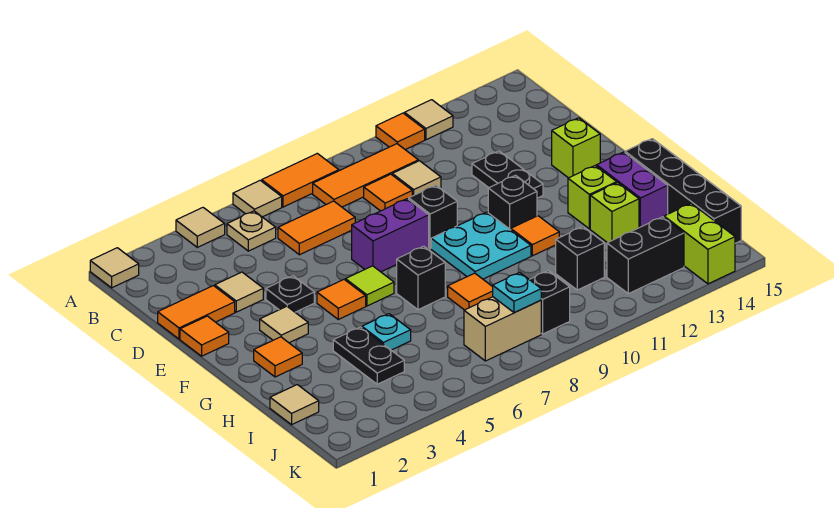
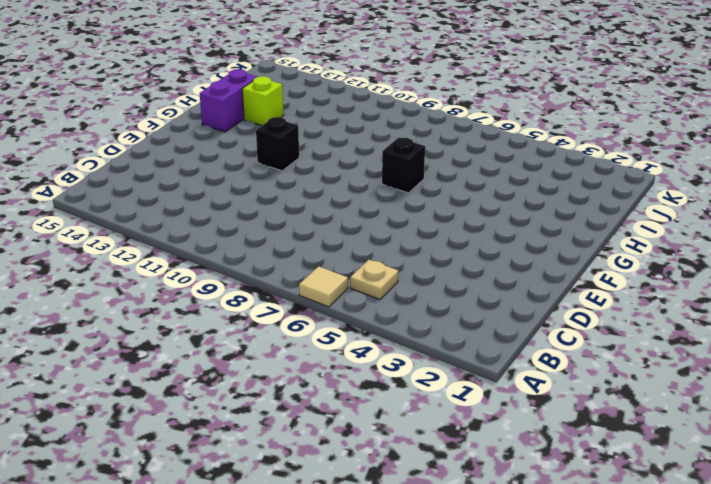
none -> tan 1x1 tile [90,248,139,288]
none -> tan 1x1 tile [176,208,225,247]
none -> orange 1x2 tile [262,153,339,207]
none -> orange 1x1 tile [376,113,425,150]

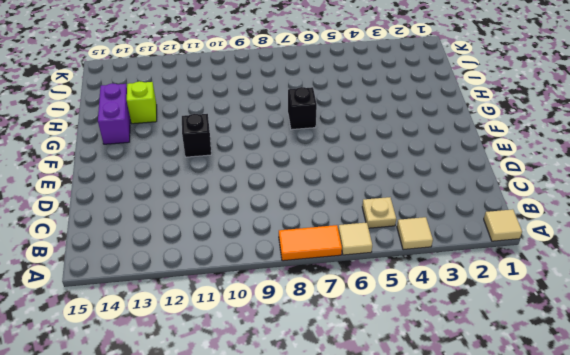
none -> orange 1x1 tile [376,113,425,150]
none -> tan 1x1 tile [404,100,453,140]
none -> orange 1x3 tile [313,144,418,207]
none -> orange 1x2 tile [278,201,355,255]

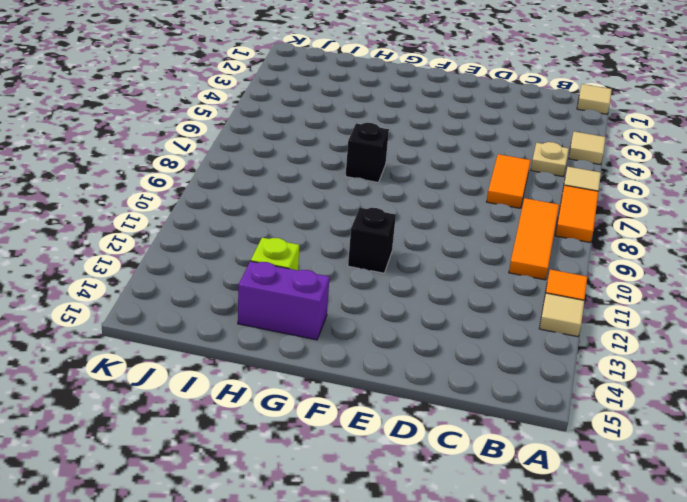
none -> orange 1x1 tile [364,174,412,211]
none -> tan 1x1 tile [392,161,441,196]
none -> orange 1x2 tile [158,286,235,339]
none -> tan 1x1 tile [215,272,263,312]

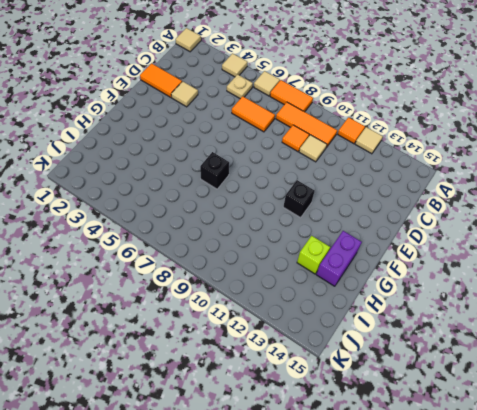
none -> black 1x2 plate [472,151,543,198]
none -> orange 1x1 tile [180,316,229,356]
none -> black 1x1 plate [266,276,314,312]
none -> purple 1x2 brick [352,199,429,272]

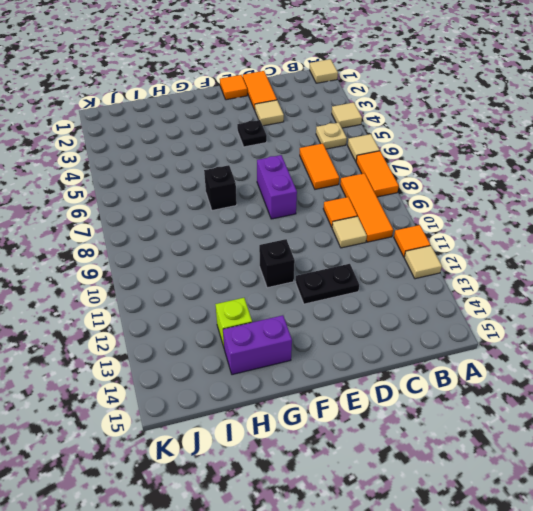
none -> black 1x1 brick [409,185,457,249]
none -> lime 1x1 brick [552,118,600,178]
none -> tan 1x1 tile [260,306,308,343]
none -> orange 1x1 tile [317,280,366,319]

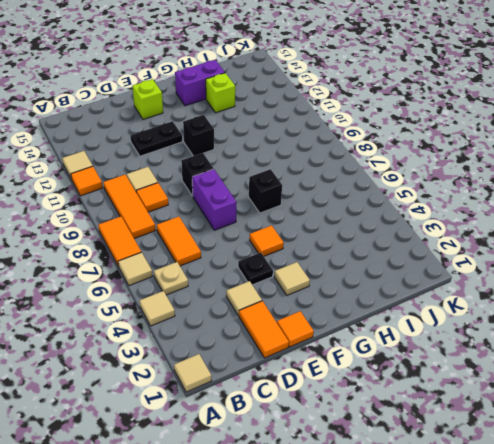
none -> lime 1x1 tile [345,266,394,306]
none -> cyan 2x2 plate [431,212,531,279]
none -> orange 1x1 tile [254,337,302,377]
none -> orange 1x1 tile [511,216,559,256]

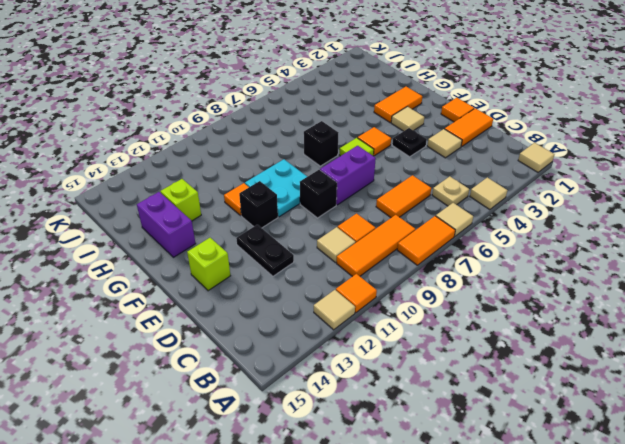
orange 1x2 tile [374,87,422,123] -> orange 1x1 tile [254,337,302,377]
none -> lime 1x1 brick [568,166,617,229]
none -> black 1x4 brick [625,139,741,243]
none -> black 1x2 plate [333,327,404,384]
none -> cyan 1x1 plate [362,314,411,350]

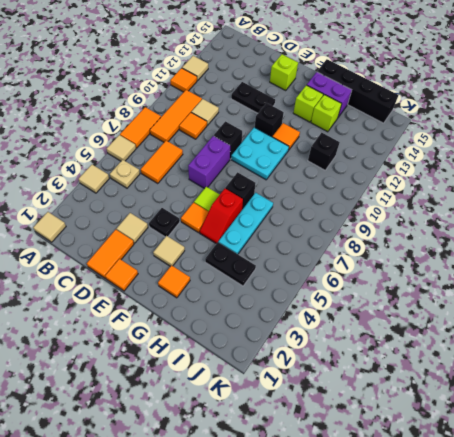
red 1x2 slope [200,189,243,244] -> none
cyan 1x3 plate [218,193,273,254] -> cyan 1x1 plate [362,314,411,350]
none -> orange 1x1 tile [448,273,493,310]
none -> tan 1x1 tile [270,385,319,425]
none -> tan 1x2 brick [464,297,541,361]
none -> black 1x1 brick [529,271,570,334]

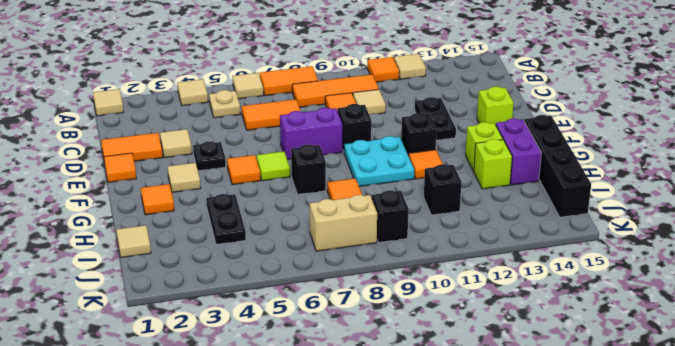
none -> cyan 1x1 plate [362,314,411,350]
none -> black 1x2 brick [607,217,684,294]
none -> lime 1x2 brick [664,203,735,284]
none -> cyan 1x1 plate [493,273,541,313]

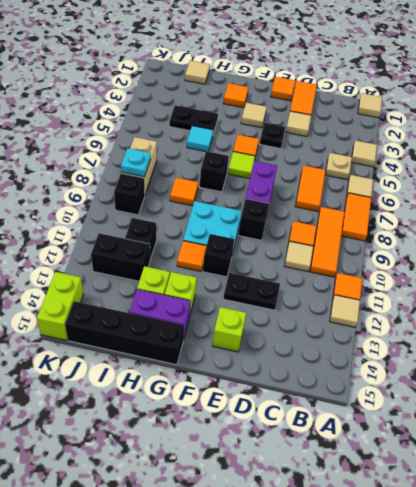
cyan 1x1 tile [187,126,213,152] -> cyan 1x1 plate [362,314,411,350]
black 1x2 brick [91,233,150,281] -> black 1x2 brick turned to [607,217,684,294]
lime 1x2 brick [37,272,83,340] -> lime 1x2 brick turned to [664,203,735,284]

